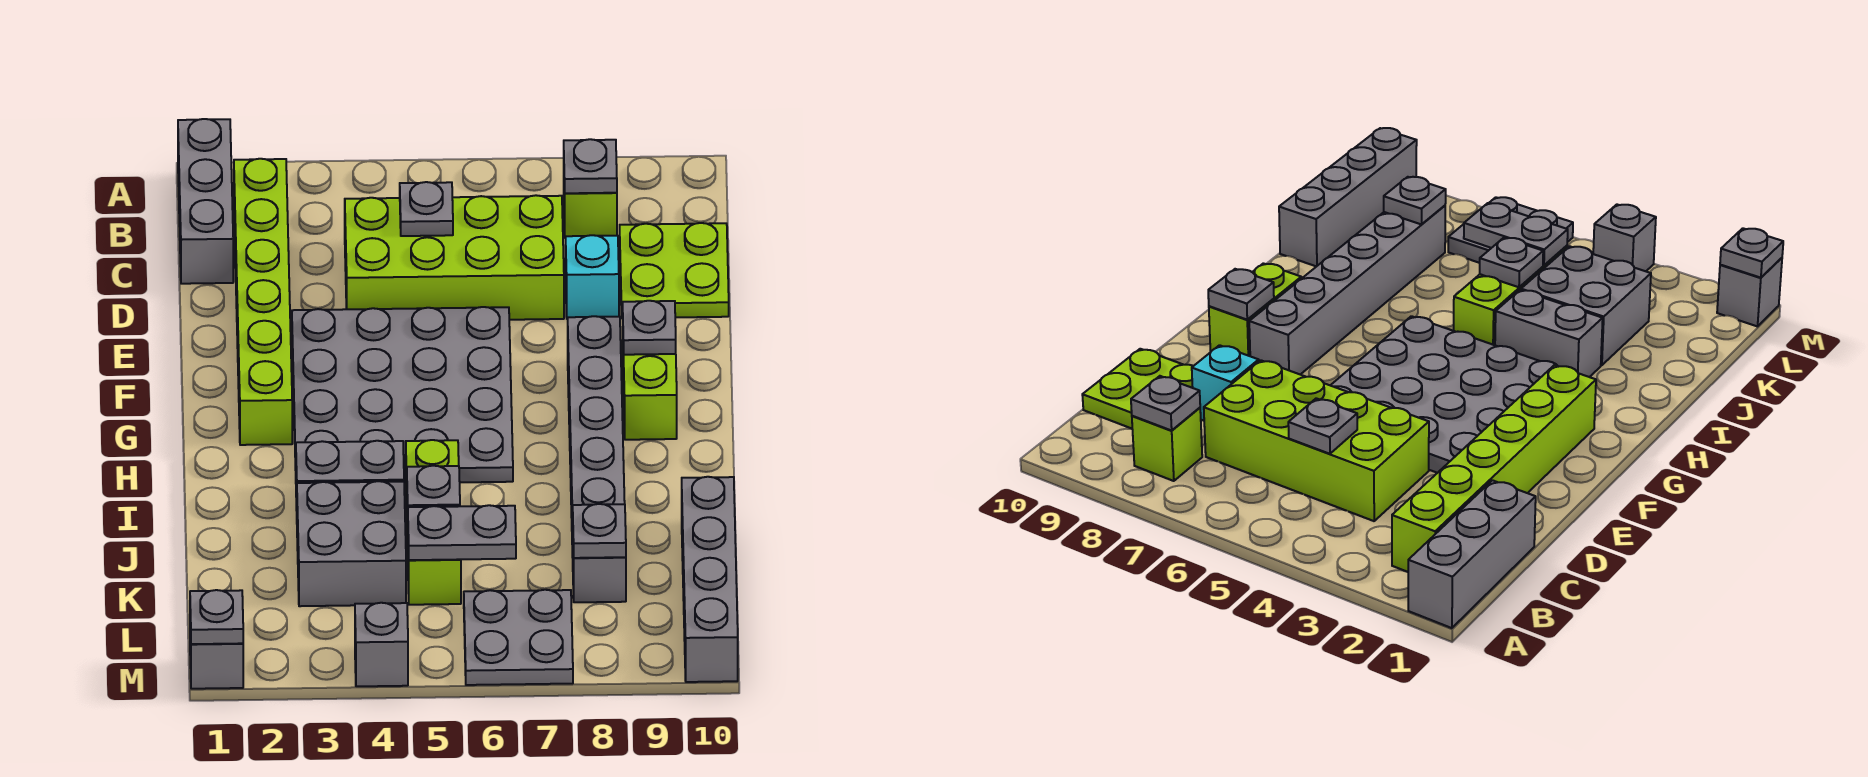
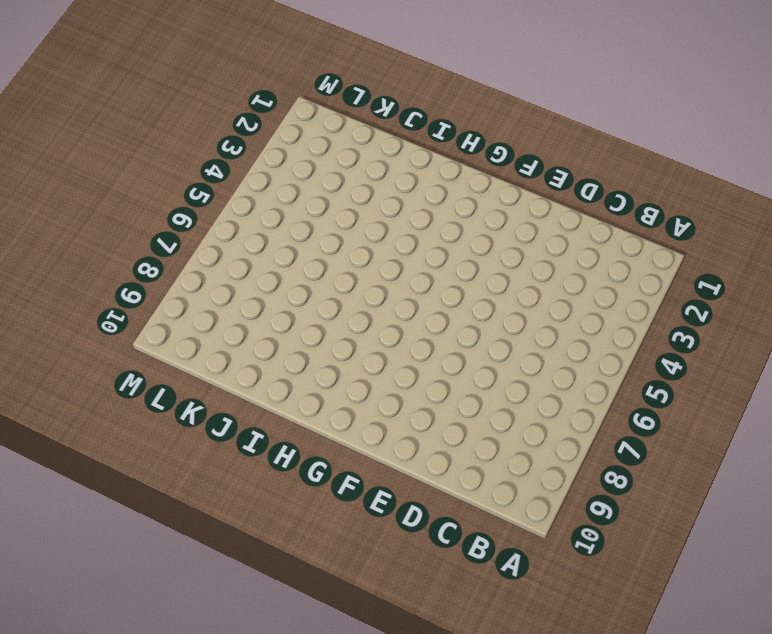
none -> grey 1x3 brick [178,119,233,284]
none -> lime 1x6 brick [234,159,292,445]
none -> lime 1x1 brick [564,192,617,238]

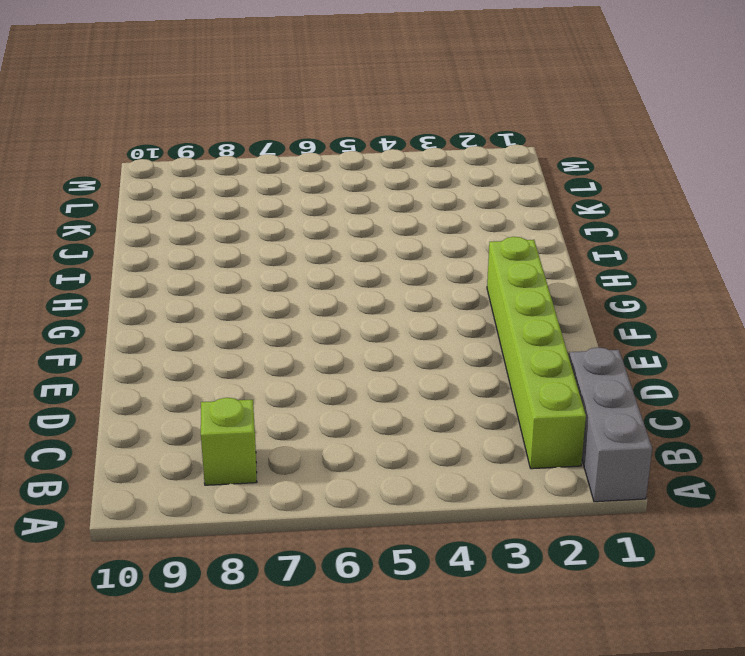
none -> lime 2x4 brick [345,195,564,320]
none -> lime 2x2 plate [620,223,729,318]
none -> cyan 1x1 brick [566,235,619,319]

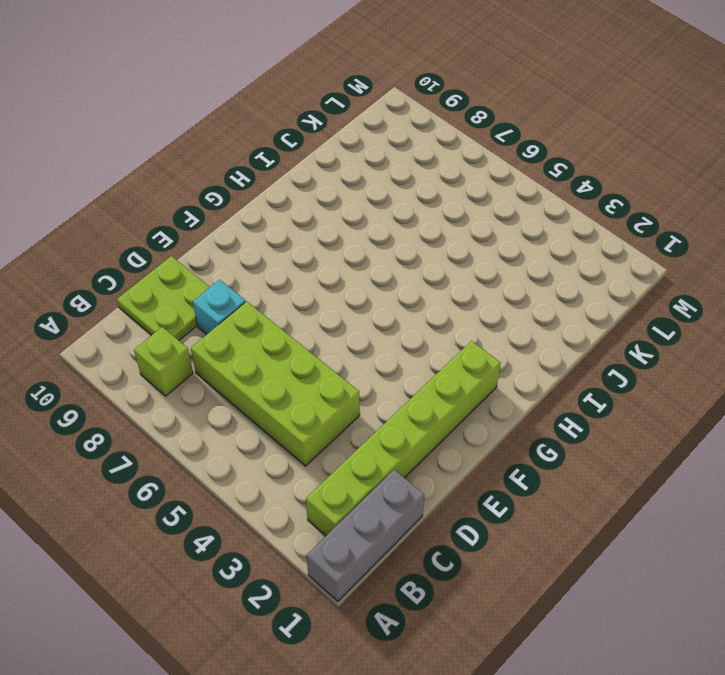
none -> grey 4x4 plate [292,307,513,483]
none -> grey 1x6 brick [568,316,626,602]
none -> lime 1x2 brick [623,354,677,440]

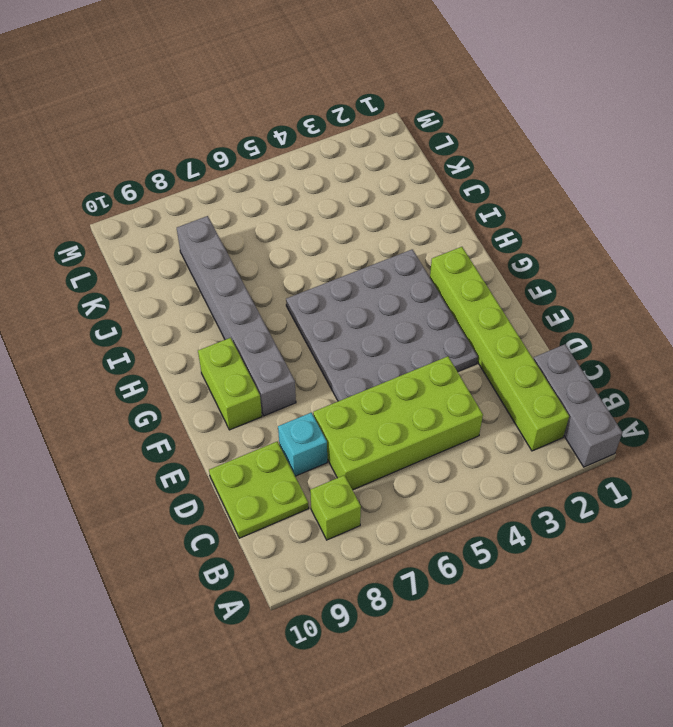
none -> grey 1x2 brick [296,441,404,511]
none -> lime 1x3 brick [406,440,461,605]
none -> grey 2x2 brick [297,481,406,606]

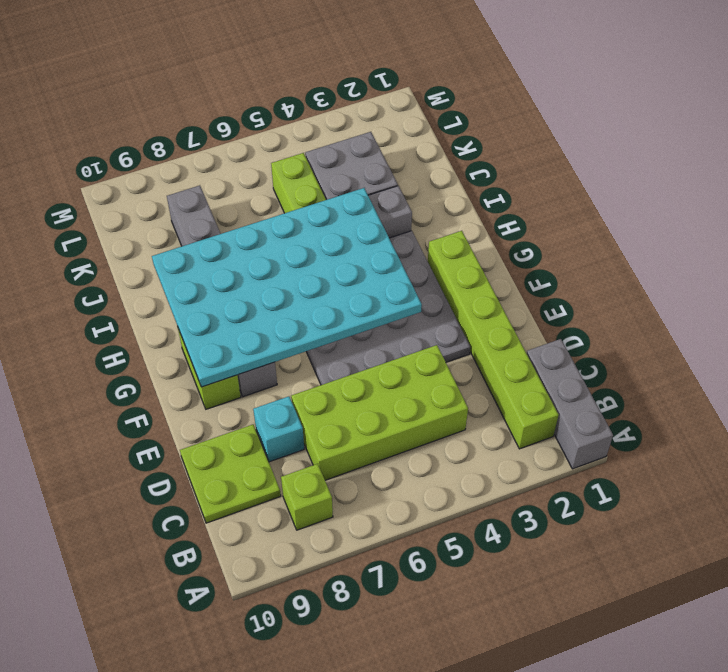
cyan 4x6 plate [152,188,422,387] -> grey 1x1 plate [623,301,676,355]
none -> grey 1x4 brick [682,477,738,682]
none -> grey 2x2 plate [464,590,573,685]
none -> grey 1x1 brick [190,624,243,689]

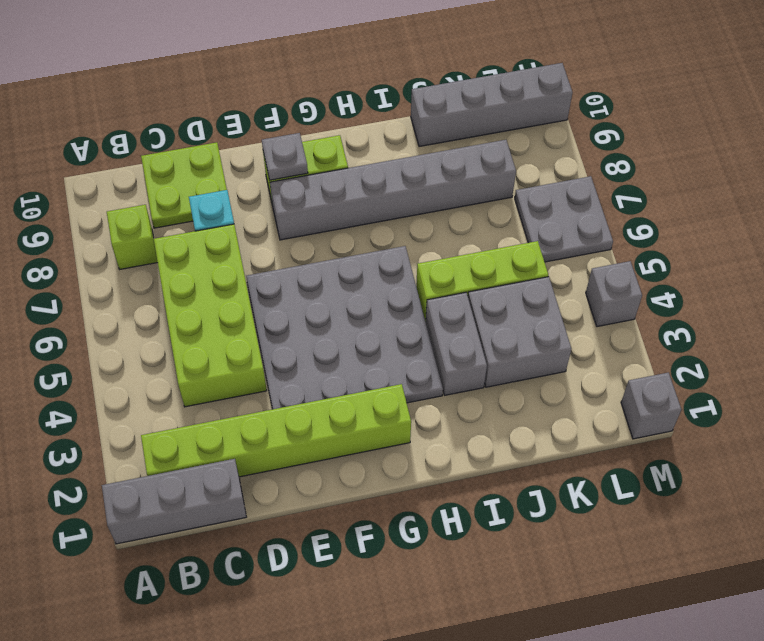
none -> grey 1x1 plate [564,139,617,193]
none -> grey 1x1 plate [400,182,453,236]
none -> grey 1x1 plate [407,466,460,509]

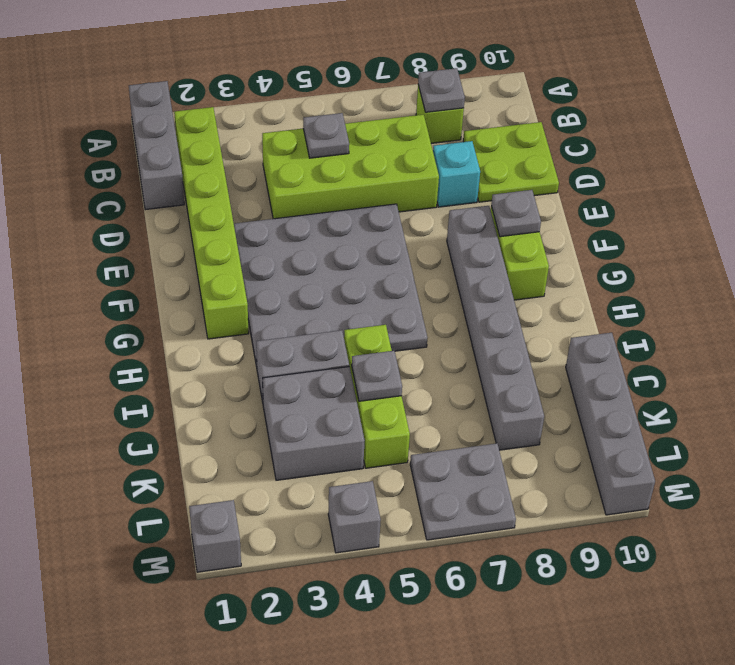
none -> grey 1x2 plate [408,505,516,560]
none -> grey 1x1 plate [573,504,626,558]
none -> grey 1x1 plate [190,590,243,644]

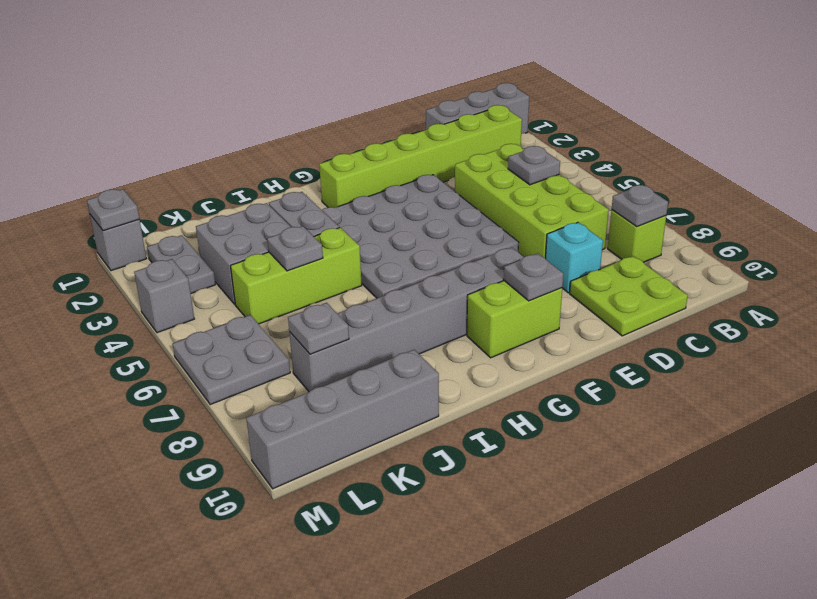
grey 1x2 plate [147,235,215,293] -> grey 1x2 plate moved to [408,505,516,560]

